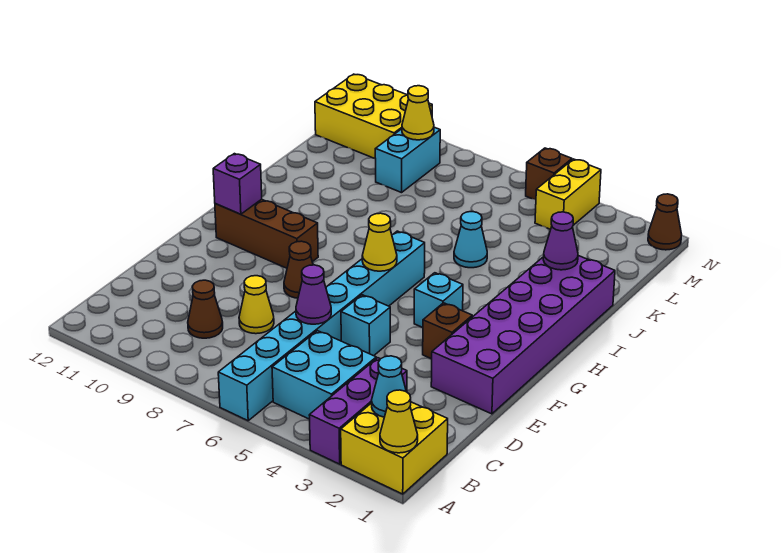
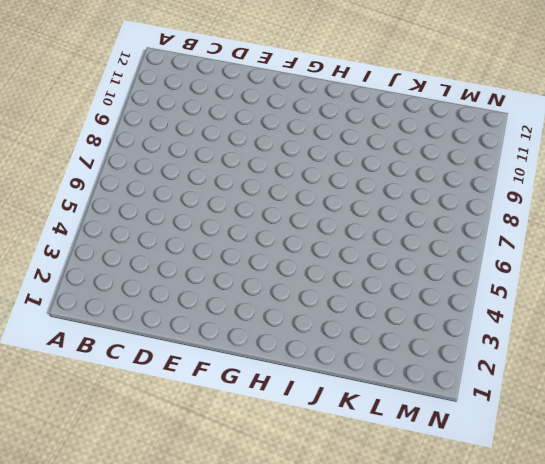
none -> yellow 2x2 brick [341,402,448,494]
none -> purple 1x3 brick [309,358,407,464]
none -> cyan 1x8 brick [218,231,425,421]

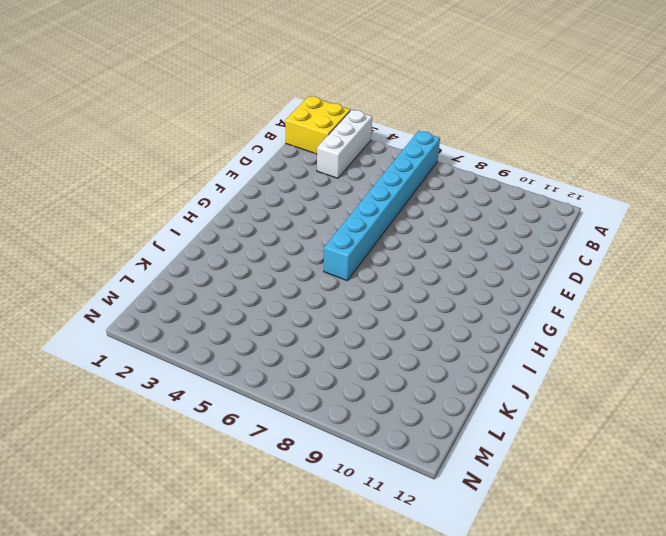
white 1x3 brick [317,110,372,178] -> purple 1x3 brick [309,358,407,464]
none -> cyan 2x2 brick [272,331,376,419]
none -> brown 1x1 cone [188,280,223,338]
none -> yellow 1x1 cone [239,276,274,334]

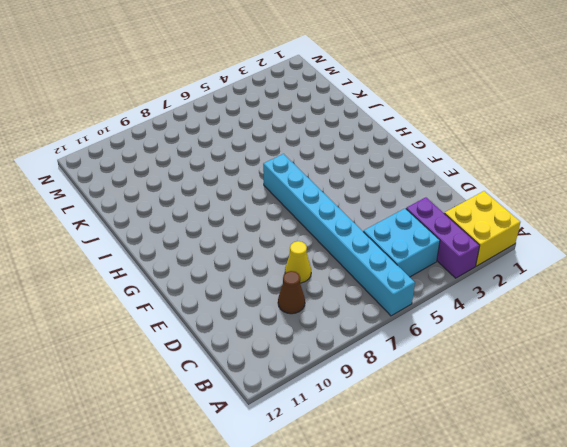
none -> purple 2x6 brick [431,256,615,414]
none -> cyan 1x1 brick [341,295,390,356]
none -> brown 1x1 brick [423,303,472,359]

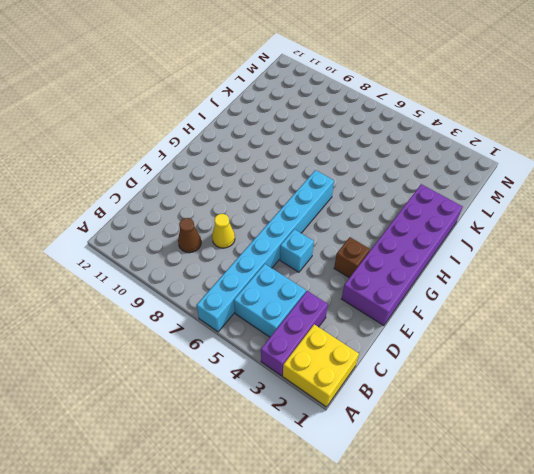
none -> brown 1x1 cone [284,241,313,298]
none -> cyan 1x1 brick [414,273,463,328]
none -> brown 1x3 brick [215,199,318,268]

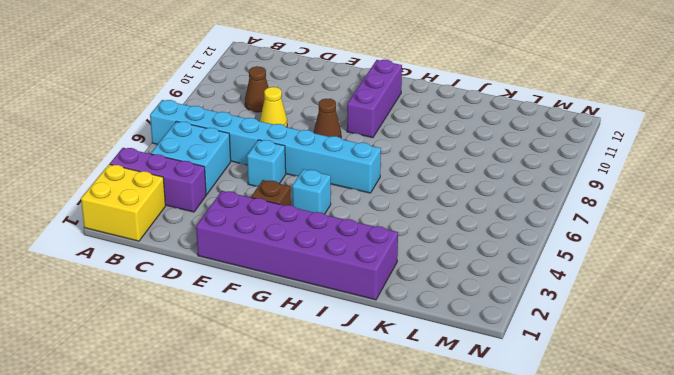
purple 1x3 brick [347,60,402,138] -> brown 1x3 brick [215,199,318,268]
none -> cyan 1x1 cone [454,212,487,268]
none -> cyan 1x2 brick [375,127,440,193]
none -> yellow 1x2 brick [535,159,601,229]

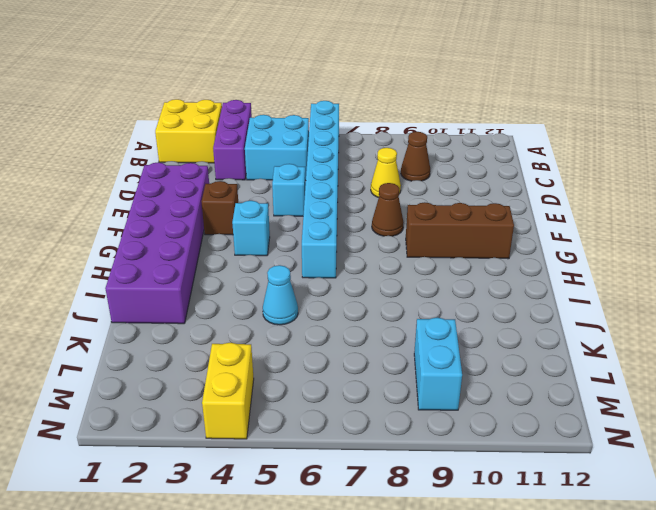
none -> yellow 2x3 brick [315,74,432,159]
none -> brown 1x1 cone [648,194,682,250]
none -> brown 1x1 brick [526,148,572,200]

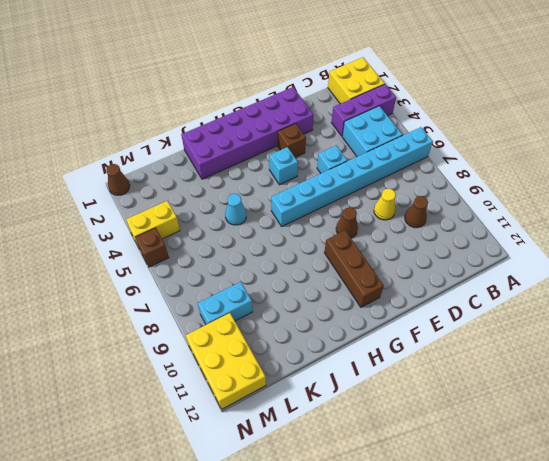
none -> yellow 1x1 cone [380,390,418,453]
none -> cyan 1x1 cone [371,356,406,417]
none -> purple 1x1 cone [296,265,331,324]

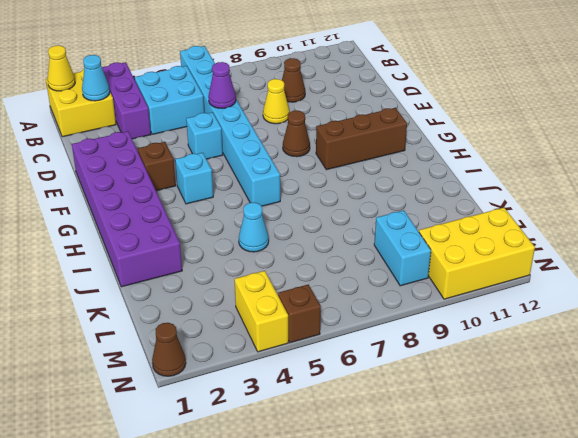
none -> yellow 1x1 cone [362,213,397,271]
none -> purple 1x1 brick [213,154,262,214]
none -> purple 1x1 cone [543,212,578,270]

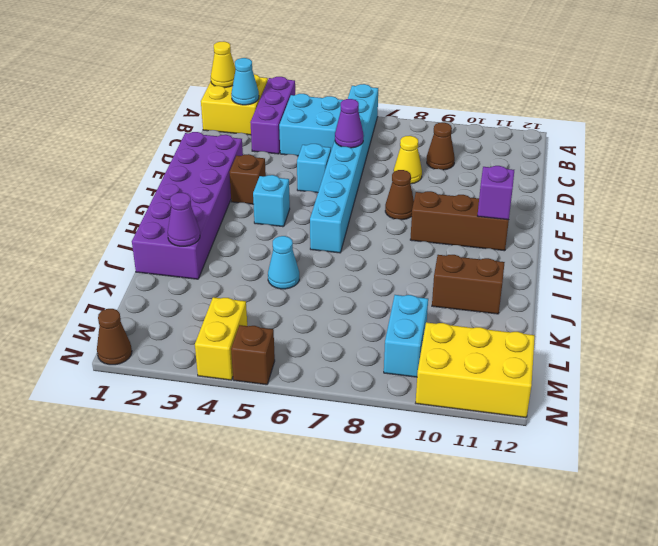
brown 1x2 brick [432,255,505,314] -> none
none -> yellow 1x1 cone [362,213,397,271]
none -> yellow 1x1 cone [402,86,434,140]

